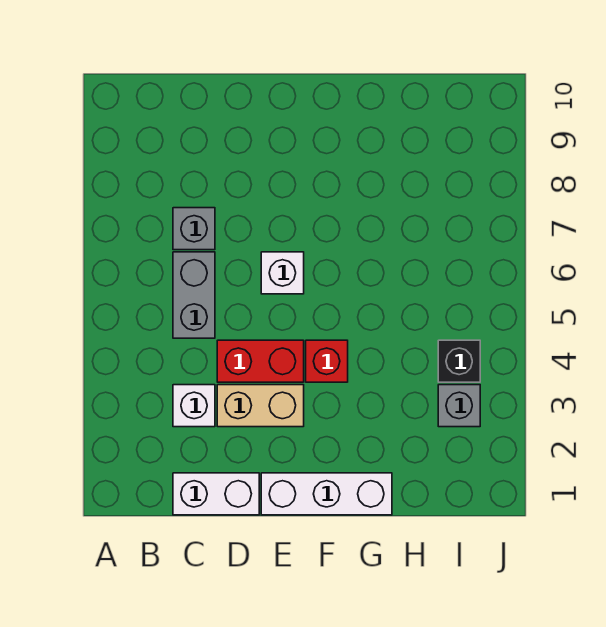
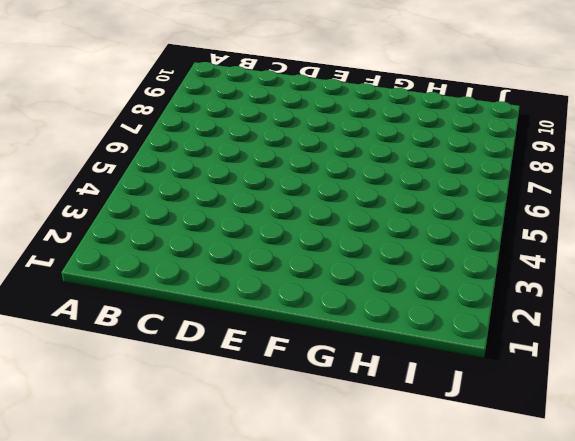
none -> white 1x2 brick [173,473,259,515]
none -> white 1x1 brick [173,385,215,427]

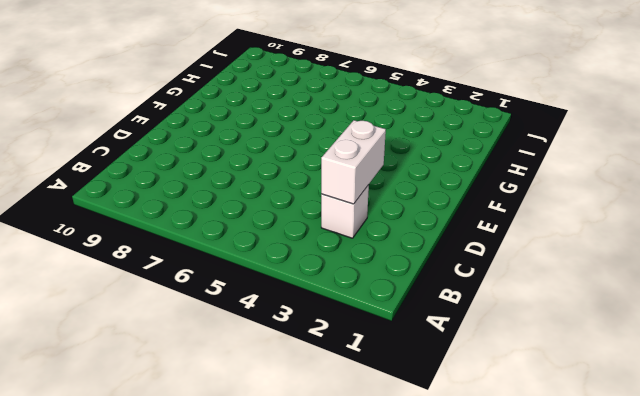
white 1x2 brick [321,120,386,204] -> white 1x2 brick moved to [173,473,259,515]
none -> grey 1x2 brick [173,252,215,338]
none -> grey 1x1 brick [173,208,215,250]

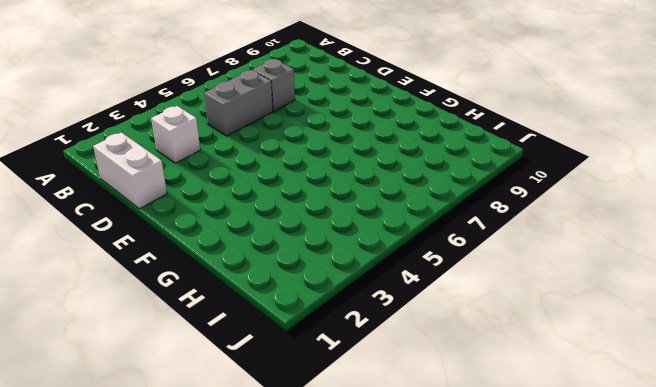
none -> tan 1x2 brick [217,385,304,427]
none -> red 1x2 brick [217,340,304,382]

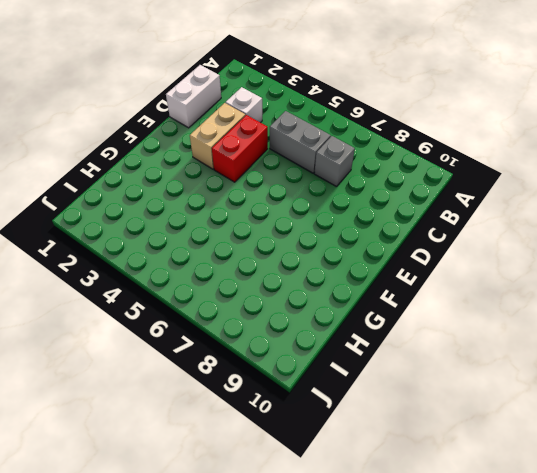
none -> white 1x3 brick [261,473,392,515]
none -> white 1x1 brick [261,252,304,294]

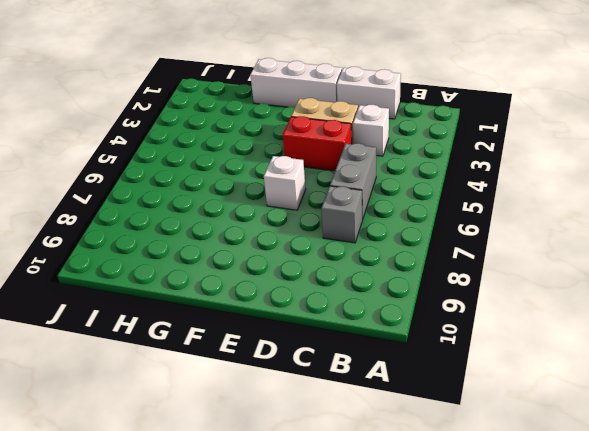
none -> red 1x1 brick [306,340,348,382]
none -> grey 1x1 brick [438,385,480,427]

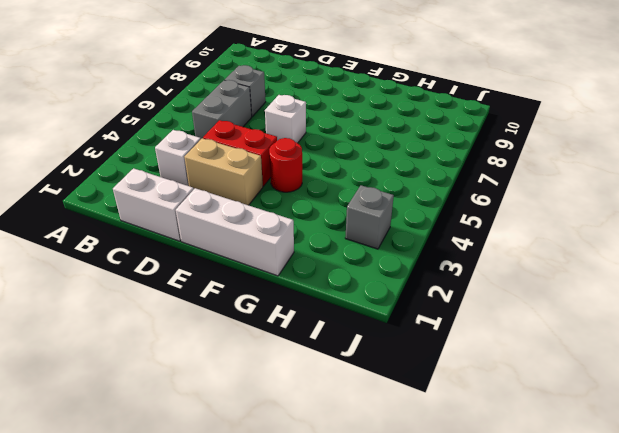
red 1x1 round brick [269,138,302,192] -> red 1x1 brick [306,340,348,382]
none -> black 1x1 brick [438,340,480,382]

